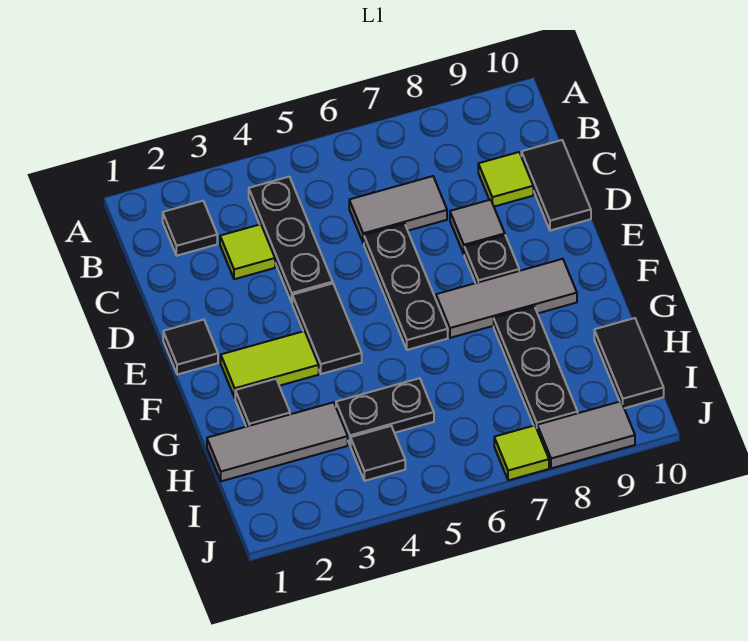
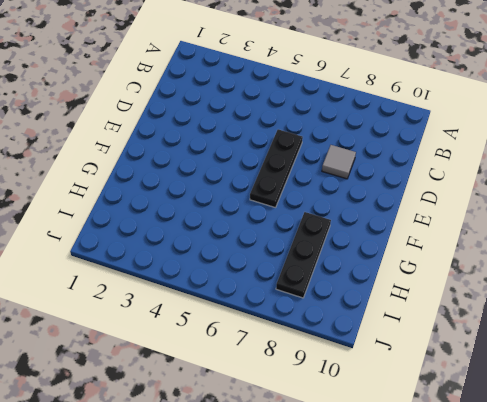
none -> black 1x1 tile [163,201,217,256]
none -> black 1x3 plate [249,177,333,302]
none -> lime 1x1 tile [220,224,275,279]

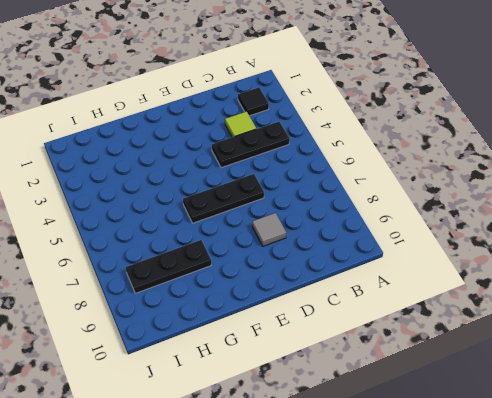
none -> grey 1x2 tile [349,176,447,243]
none -> lime 1x1 tile [478,152,533,207]
none -> black 1x2 tile [521,140,591,231]

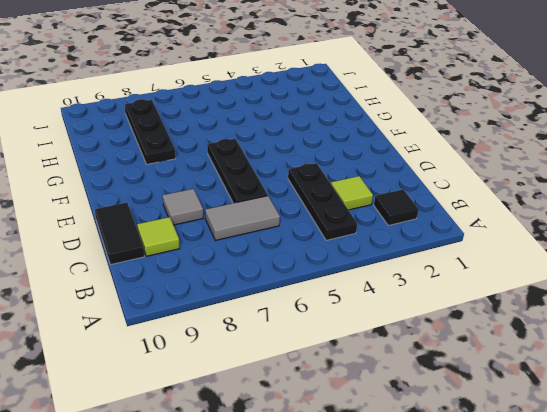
none -> black 1x1 tile [163,320,218,375]
none -> black 1x2 tile [292,284,362,374]
none -> black 1x1 plate [464,235,519,283]

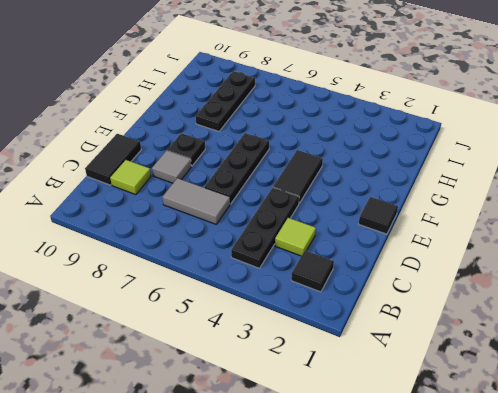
none -> lime 1x2 tile [221,331,319,398]
none -> grey 1x3 tile [436,259,577,338]
none -> black 1x1 tile [235,379,290,427]

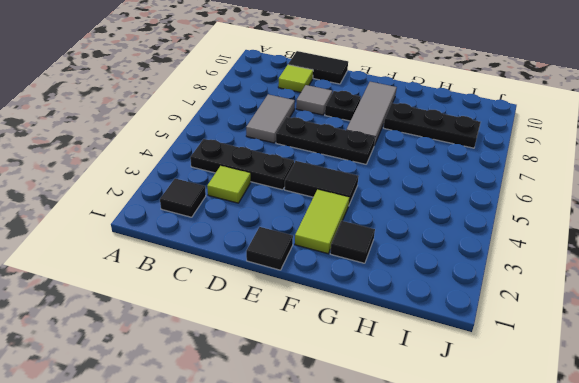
none -> grey 1x3 tile [207,402,348,481]
none -> black 1x2 plate [336,378,434,445]
none -> black 1x2 tile [594,318,664,408]

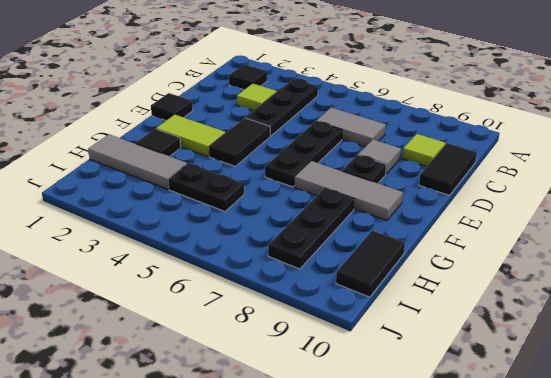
none -> black 1x1 tile [351,426,405,481]
none -> lime 1x1 tile [494,425,549,480]
none -> grey 1x2 tile [537,401,635,468]

